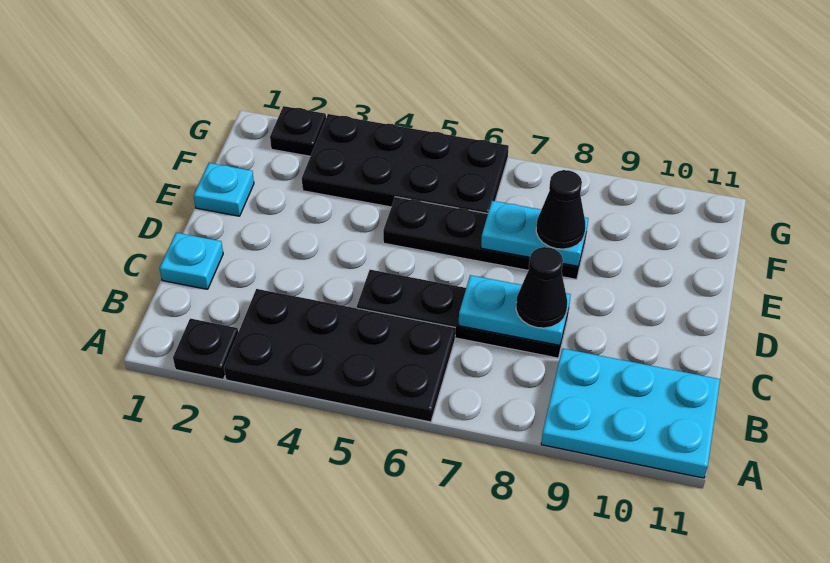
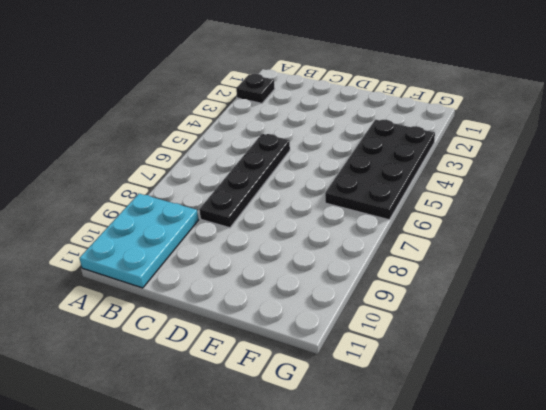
none -> black 2x4 plate [224,289,455,422]
none -> cyan 1x1 plate [160,233,223,289]
none -> cyan 1x1 plate [194,163,254,216]

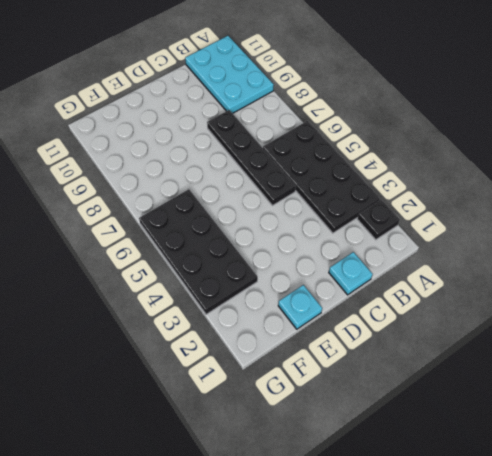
none -> black 1x4 plate [383,197,586,279]
none -> black 1x1 plate [270,106,326,156]
none -> cyan 1x2 plate [459,275,571,345]

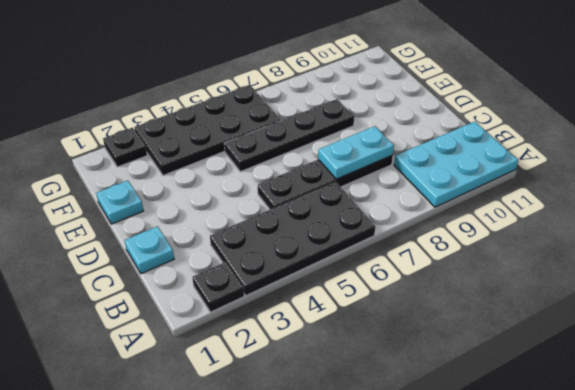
none -> cyan 1x2 plate [481,201,588,266]
none -> black 1x1 cone [516,247,567,328]
none -> black 1x1 cone [536,170,585,249]

